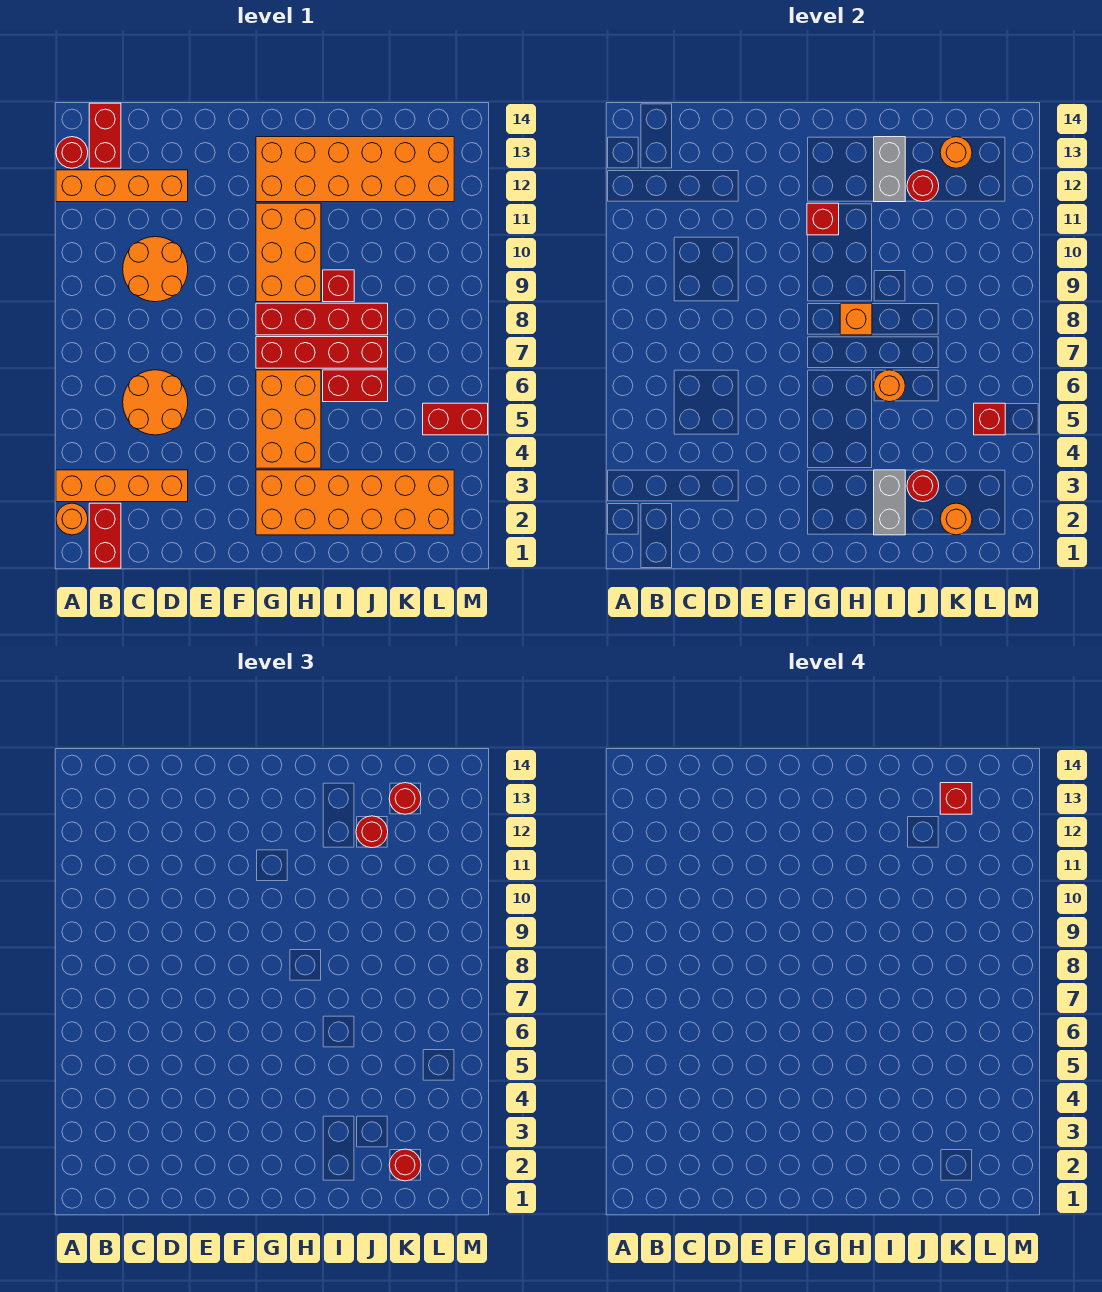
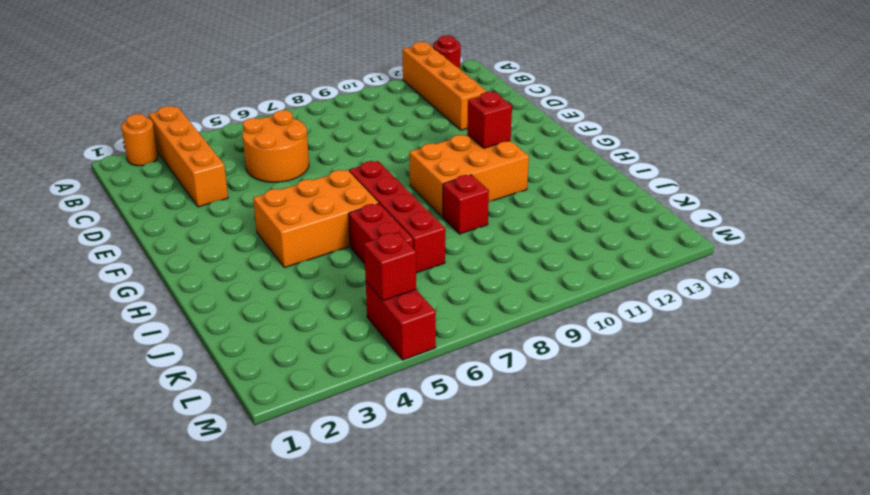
none -> red 1x2 brick [89,503,121,568]
none -> red 1x2 brick [89,103,121,168]
none -> orange 2x2 round brick [123,237,188,302]
none -> orange 2x6 brick [256,470,454,535]

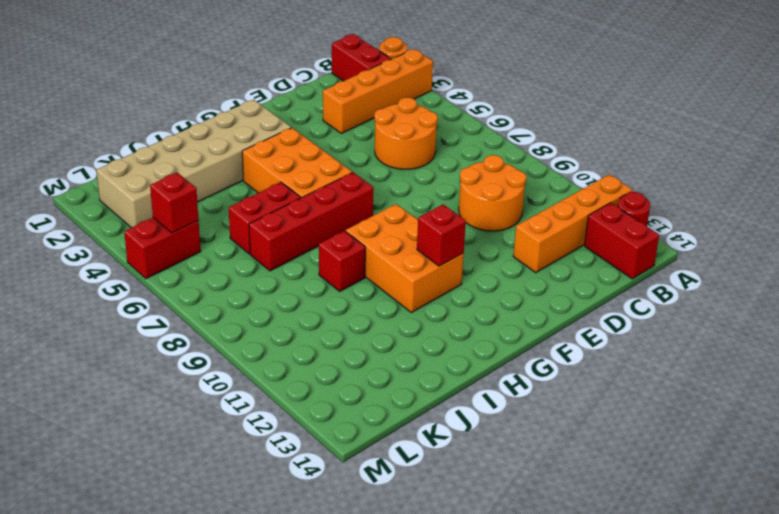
tan 2x6 brick [96,100,291,228] -> orange 2x6 brick [256,470,454,535]
none -> red 1x4 brick [256,303,388,335]
none -> orange 2x6 brick [256,137,454,202]
none -> orange 1x1 brick [840,303,872,335]
none -> grey 1x2 brick [874,470,905,535]

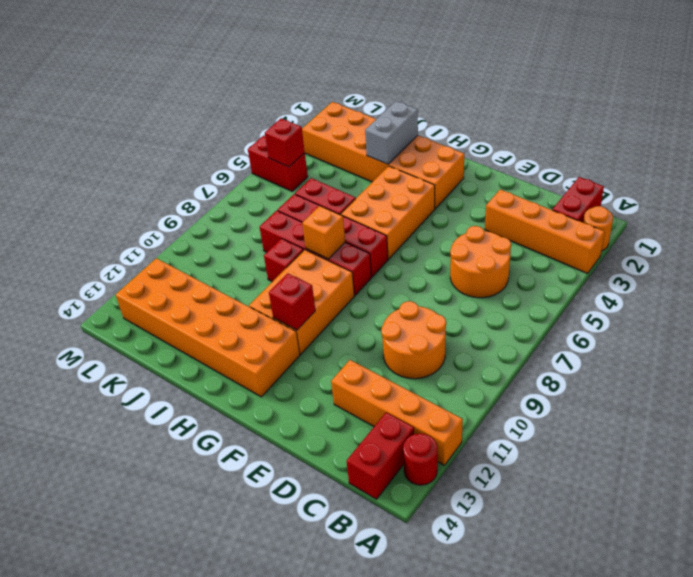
none -> orange 1x1 round brick [874,370,905,402]
none -> grey 1x2 brick [874,137,905,202]
none -> red 1x1 round brick [907,470,939,502]
none -> red 1x1 round brick [907,170,939,202]

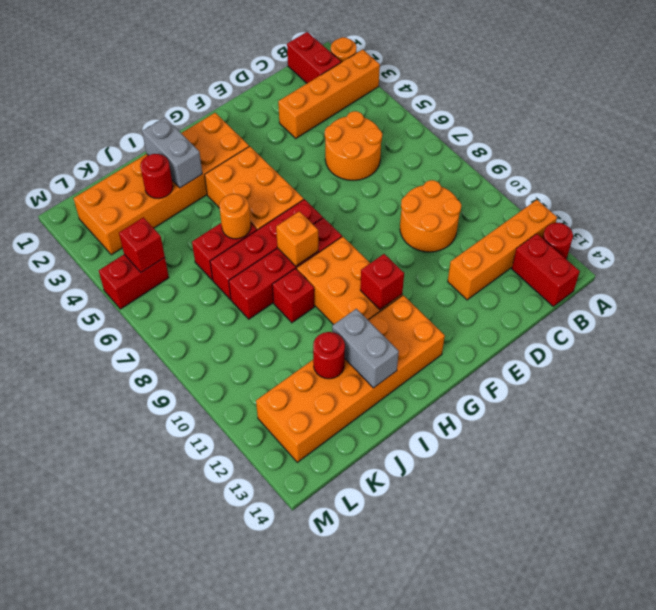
none -> orange 1x1 round brick [940,503,972,535]
none -> orange 1x1 round brick [940,137,972,168]
none -> red 1x1 round brick [356,816,388,848]
none -> red 1x1 round brick [389,1149,421,1181]

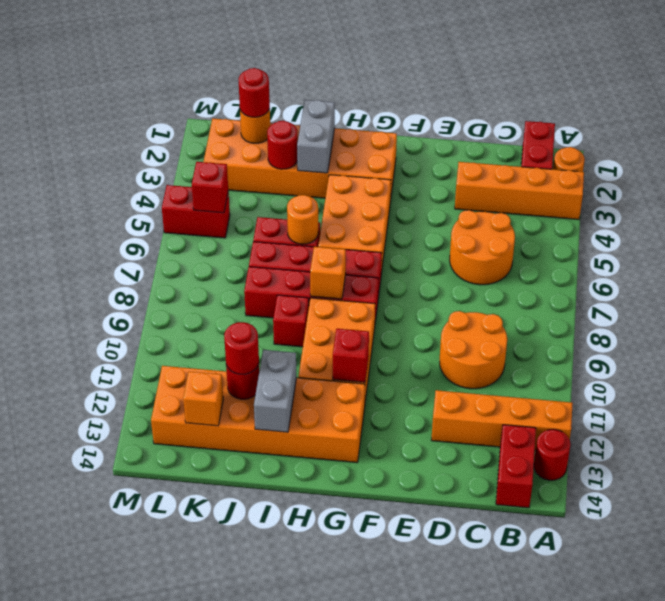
orange 1x1 brick [183,371,223,426] -> orange 1x1 round brick [940,137,972,168]
none -> red 1x1 round brick [389,783,421,814]
none -> red 1x1 brick [940,783,972,814]

